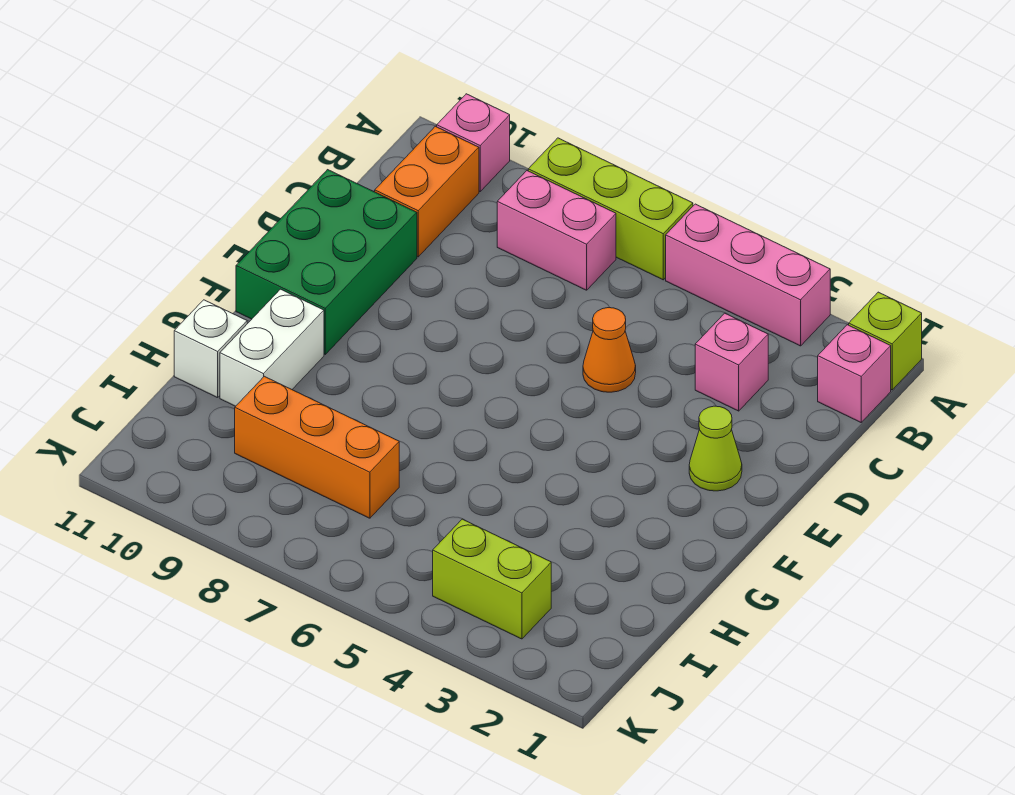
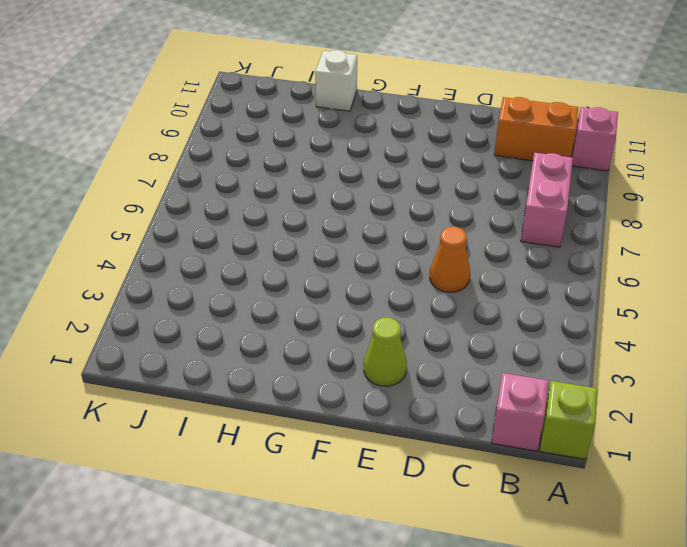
none -> pink 1x3 brick [666,204,830,346]
none -> lime 1x3 brick [528,138,693,280]
none -> pink 1x1 brick [695,313,768,411]

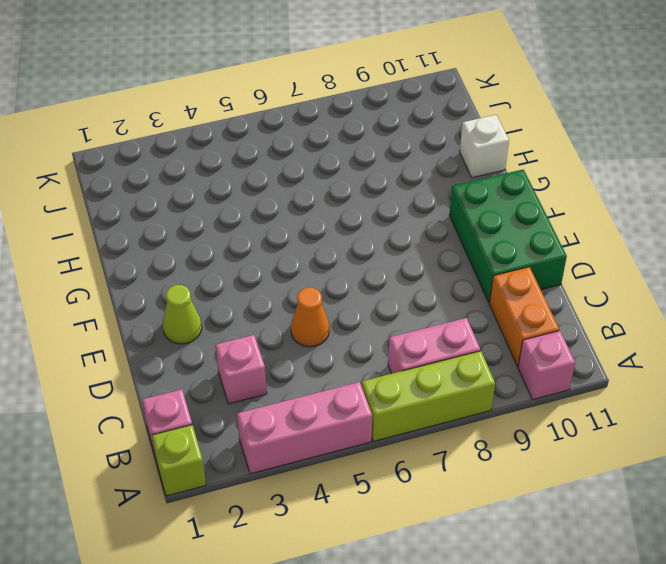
none -> white 1x2 brick [220,289,324,406]
none -> orange 1x3 brick [235,376,399,518]
none -> lime 1x2 brick [433,519,551,639]

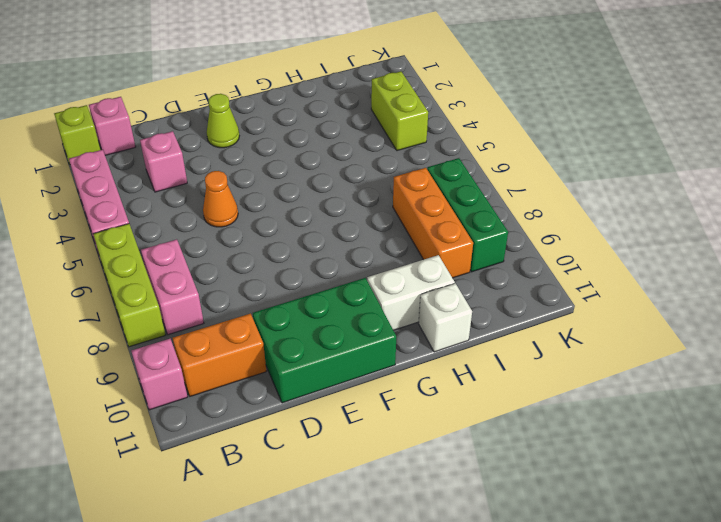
green 1x3 brick [427,158,508,272] -> none

